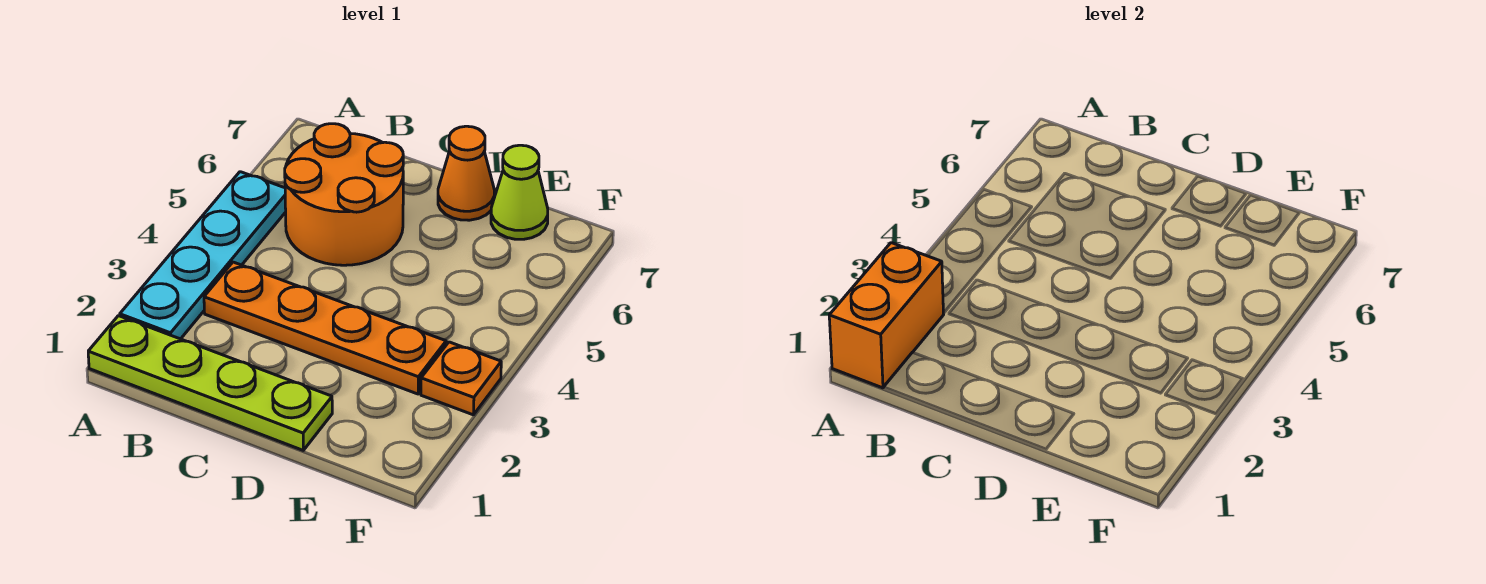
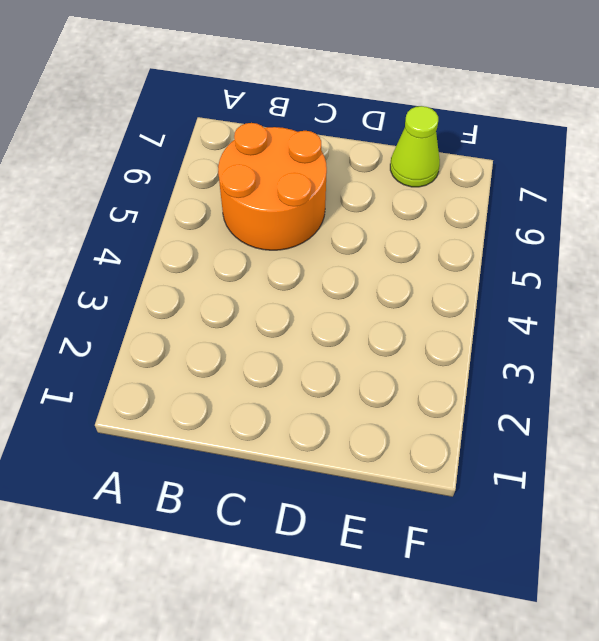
none -> lime 1x4 plate [88,316,332,450]
none -> cyan 1x4 plate [120,172,286,339]

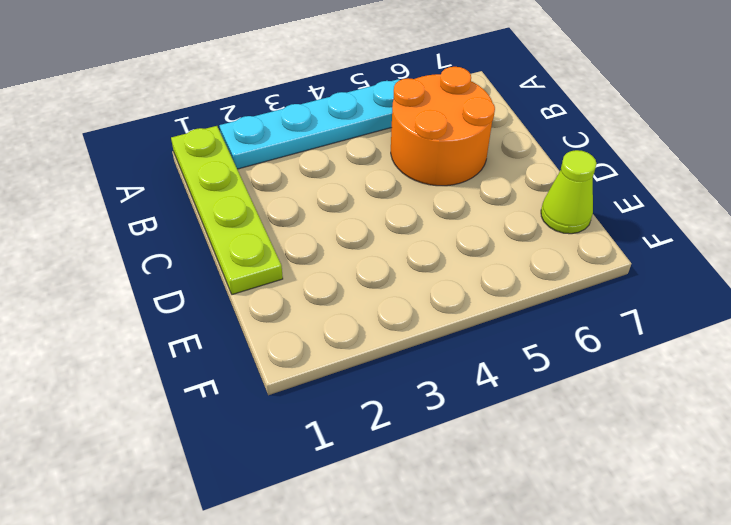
none -> orange 1x4 plate [204,262,446,394]
none -> orange 1x1 cone [438,126,494,220]

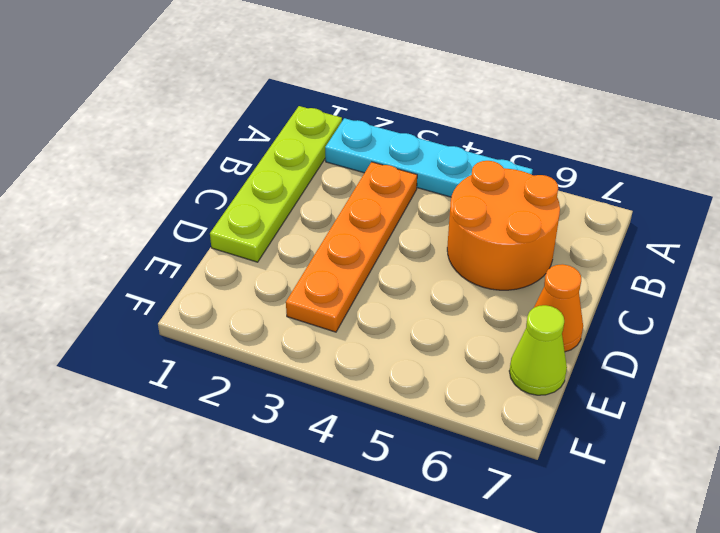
none -> orange 1x1 plate [421,342,501,415]
none -> orange 1x2 brick [829,243,944,388]

